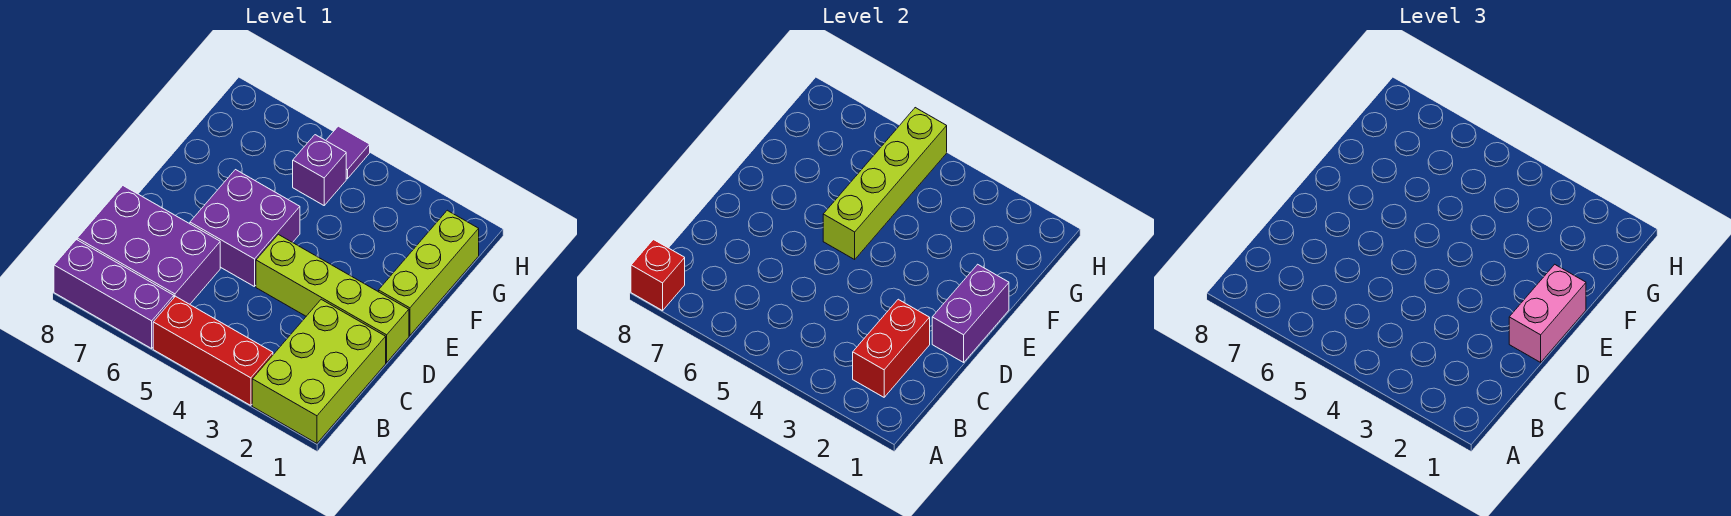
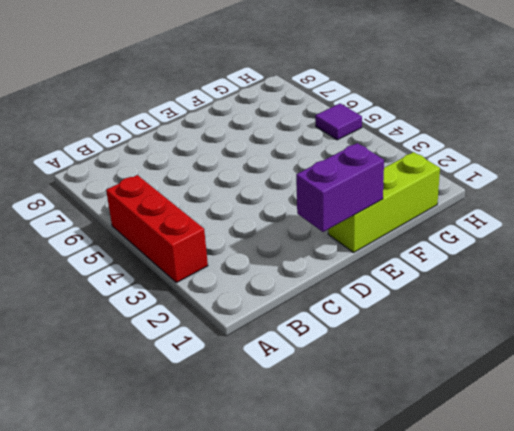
none -> lime 2x3 brick [252,299,386,443]
none -> purple 1x3 brick [54,239,174,348]
none -> purple 2x3 brick [77,186,220,304]

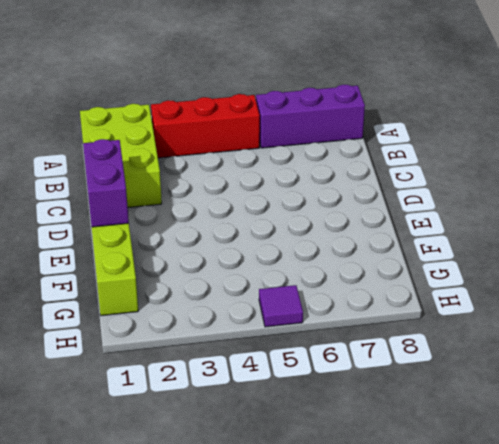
none -> purple 2x3 brick [77,186,220,304]
none -> lime 1x4 brick [256,234,409,362]
none -> purple 2x2 brick [190,170,300,287]

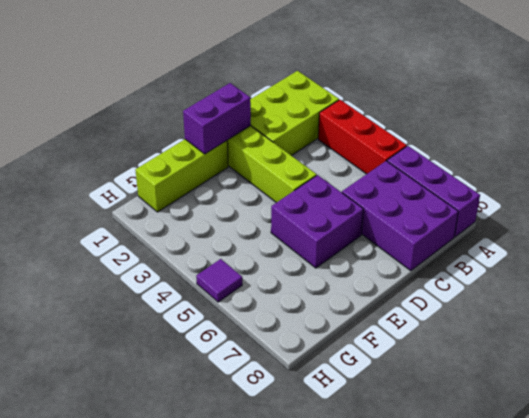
none -> purple 1x1 brick [293,135,346,205]
none -> red 1x1 brick [631,239,685,311]
none -> red 1x2 brick [853,299,930,397]

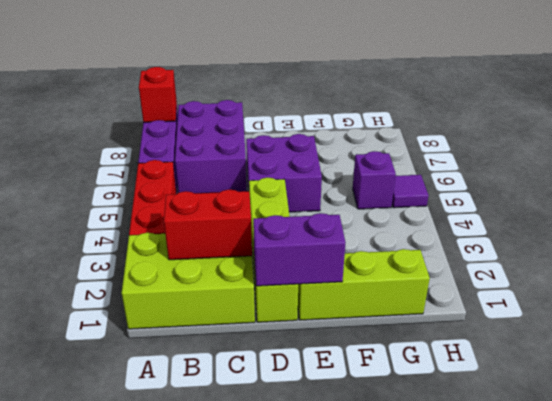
none -> lime 1x4 brick [823,108,947,259]
none -> pink 1x2 brick [1509,264,1586,362]

